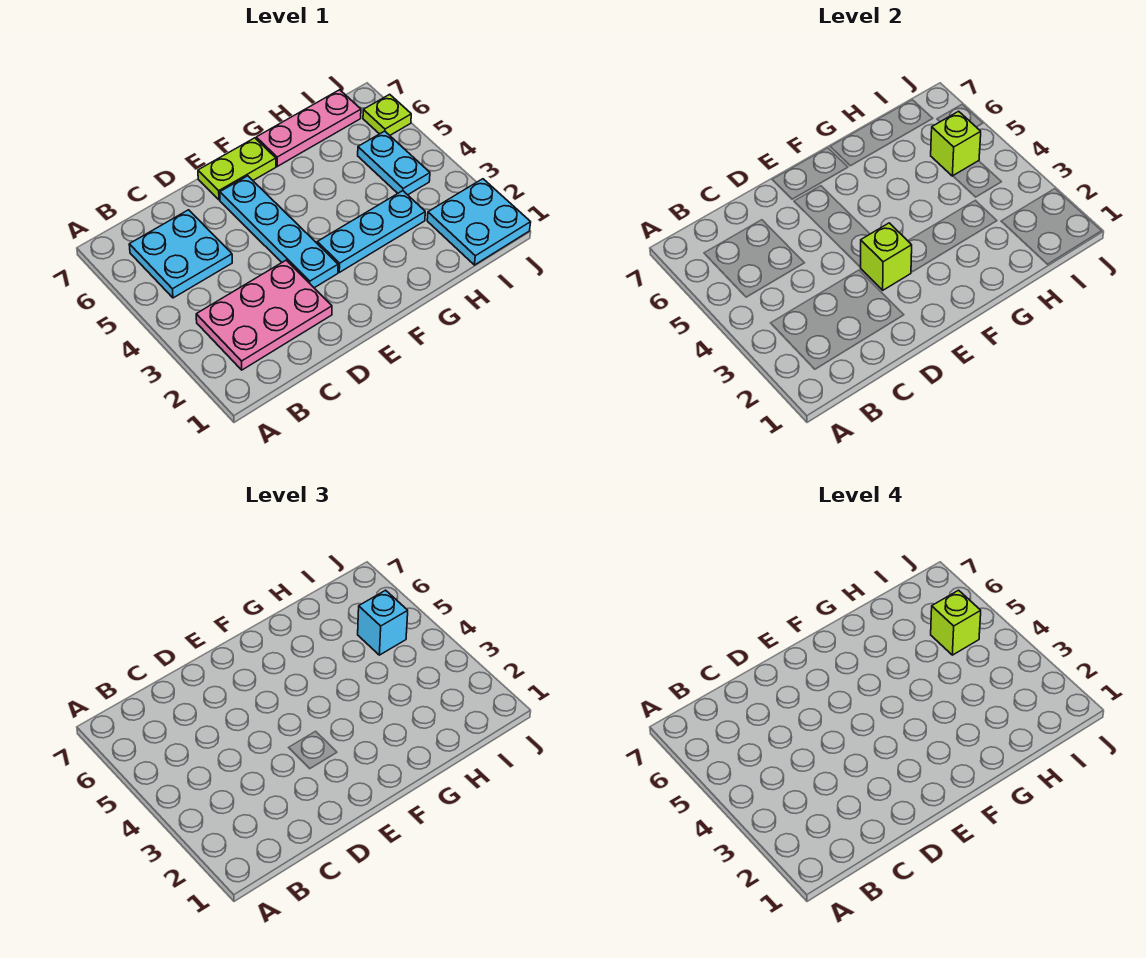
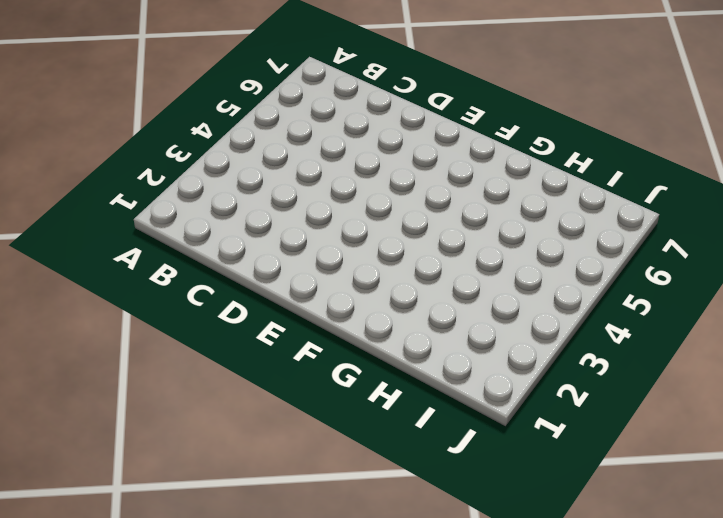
none -> pink 2x3 plate [196,260,332,370]
none -> cyan 2x2 plate [129,210,232,298]
none -> cyan 1x4 plate [220,176,338,288]

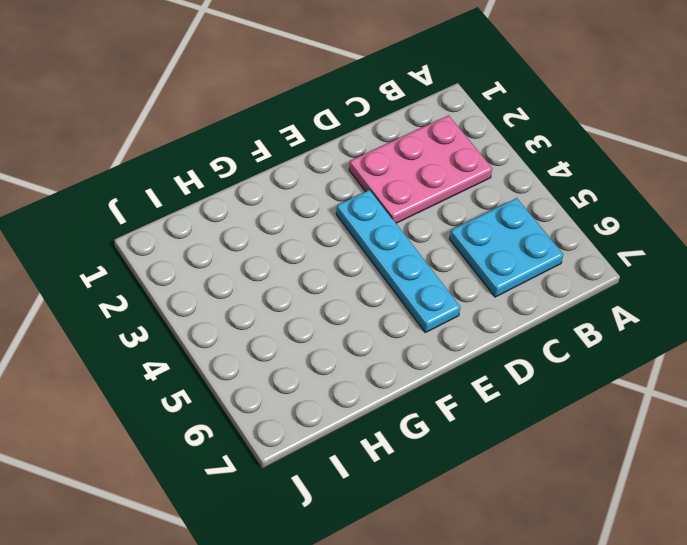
none -> lime 1x2 plate [198,138,276,200]
none -> cyan 1x3 plate [317,191,425,272]
none -> pink 1x3 plate [256,90,361,166]

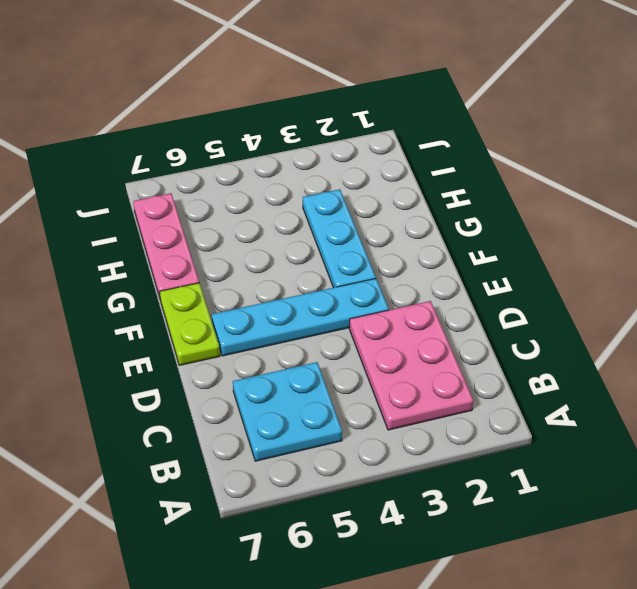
none -> cyan 2x2 plate [427,179,531,265]
none -> cyan 1x2 plate [358,131,430,195]
none -> lime 1x1 plate [363,94,411,135]

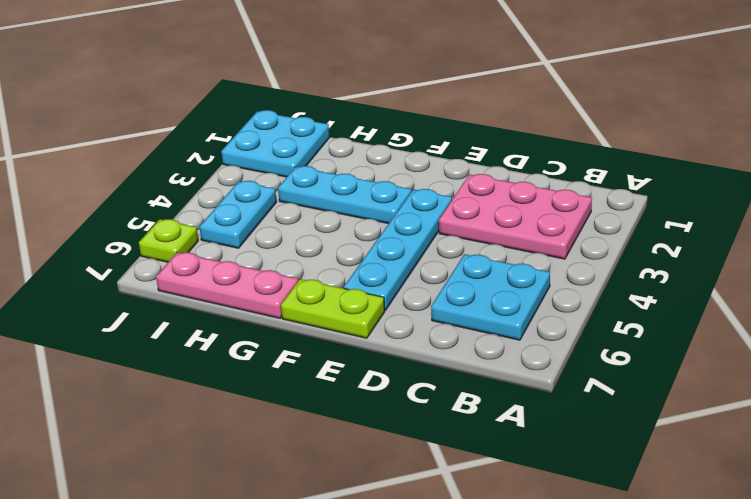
none -> lime 1x1 brick [860,223,912,290]
none -> lime 1x1 brick [931,111,981,176]
none -> cyan 1x1 brick [358,590,408,655]

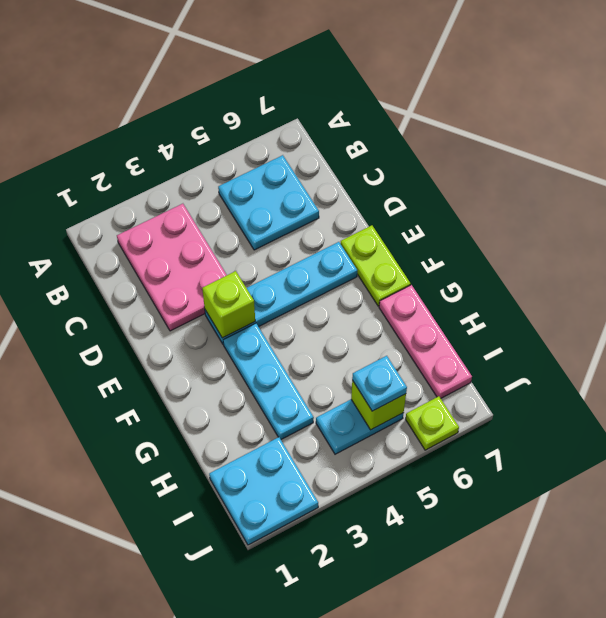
cyan 1x1 plate [352,356,407,411] -> cyan 1x1 brick [358,590,408,655]
none -> lime 1x1 brick [931,590,981,655]

